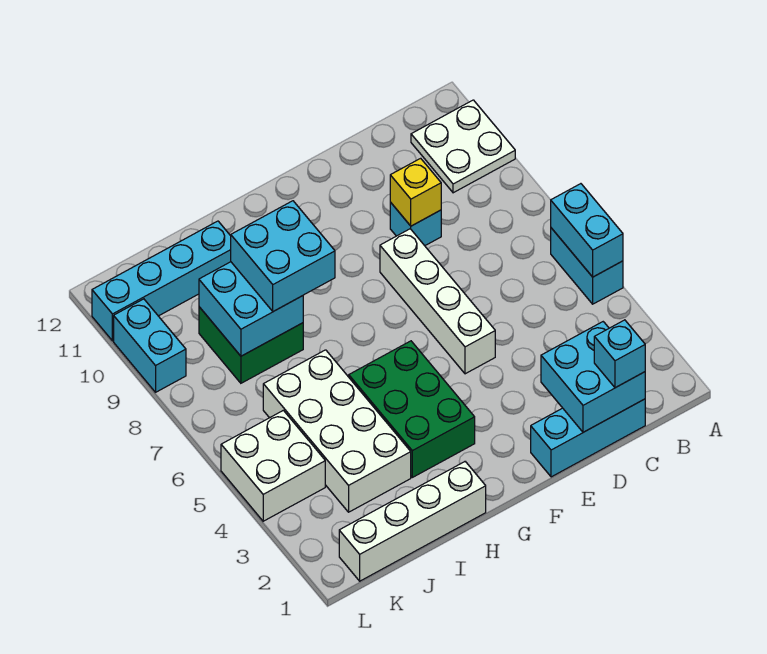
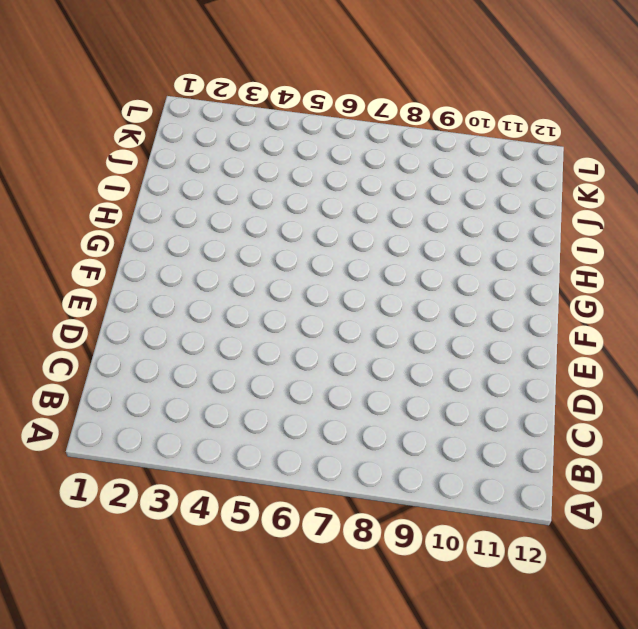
none -> cyan 1x2 brick [551,228,623,304]
none -> white 2x2 plate [411,100,515,193]
none -> cyan 1x3 brick [531,399,645,477]

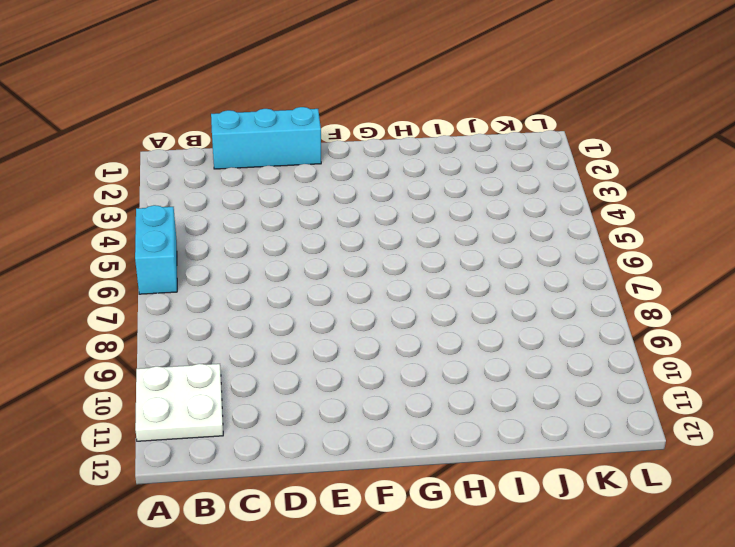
none -> cyan 1x1 brick [390,202,441,246]
none -> white 1x4 brick [380,229,495,374]
none -> green 2x3 brick [349,341,475,477]

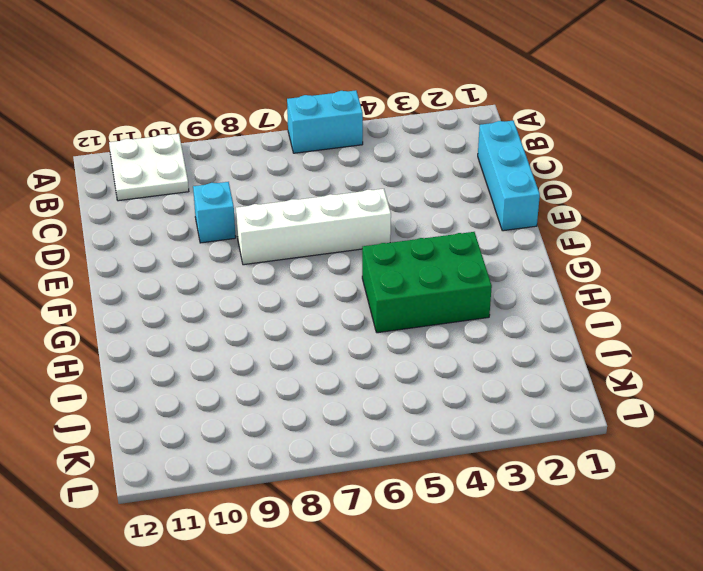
none -> white 1x4 brick [339,462,486,581]
none -> white 2x4 brick [263,350,411,512]
none -> green 2x2 brick [199,307,303,383]

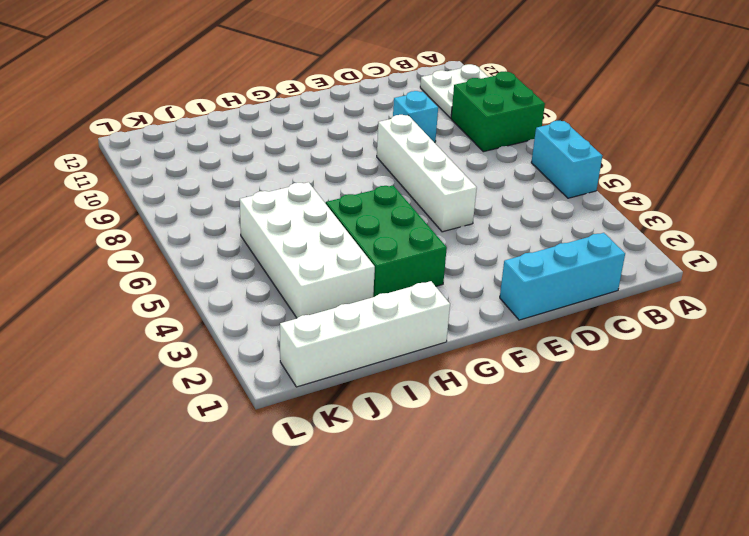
green 2x2 brick [451,71,545,152] -> green 2x2 brick moved to [199,307,303,383]
none -> cyan 1x4 brick [92,221,231,341]
none -> white 2x2 brick [221,410,325,521]
none -> cyan 1x2 brick [114,299,186,392]

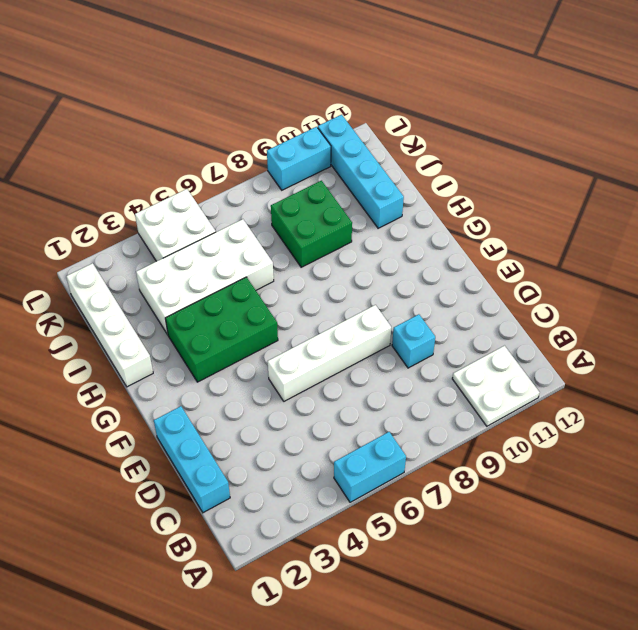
none -> cyan 1x2 brick [551,184,623,277]
none -> cyan 2x2 brick [541,322,645,432]
none -> yellow 1x1 brick [390,158,441,226]

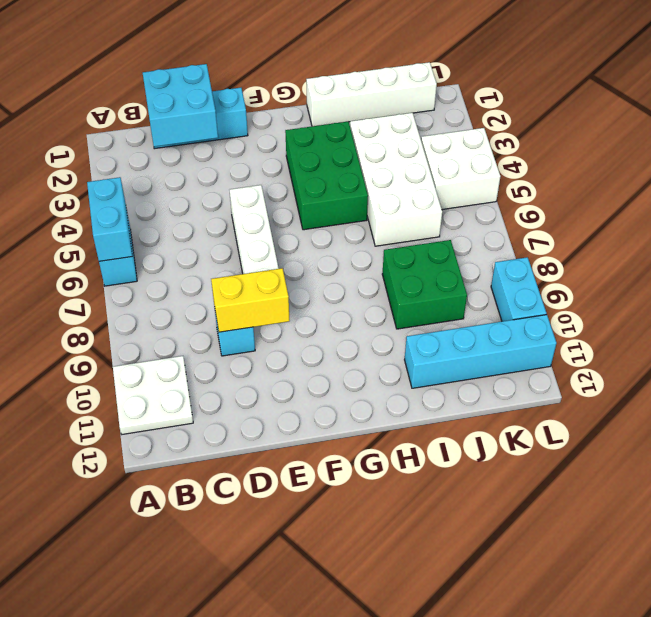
yellow 1x2 brick [211,268,290,332] -> yellow 1x1 brick [390,158,441,226]
none -> cyan 2x2 brick [199,262,303,356]
none -> cyan 1x1 brick [594,320,645,388]
none -> cyan 2x2 brick [231,201,335,312]

